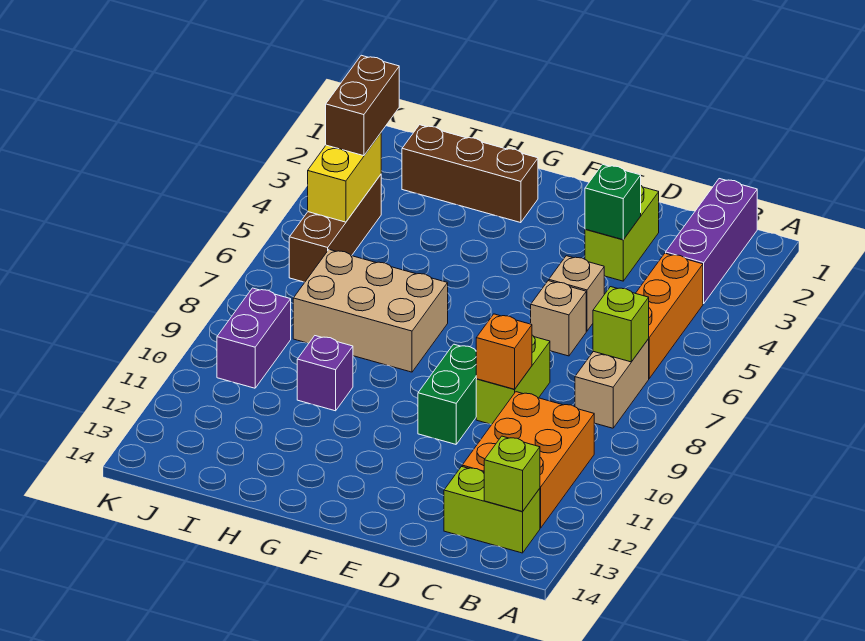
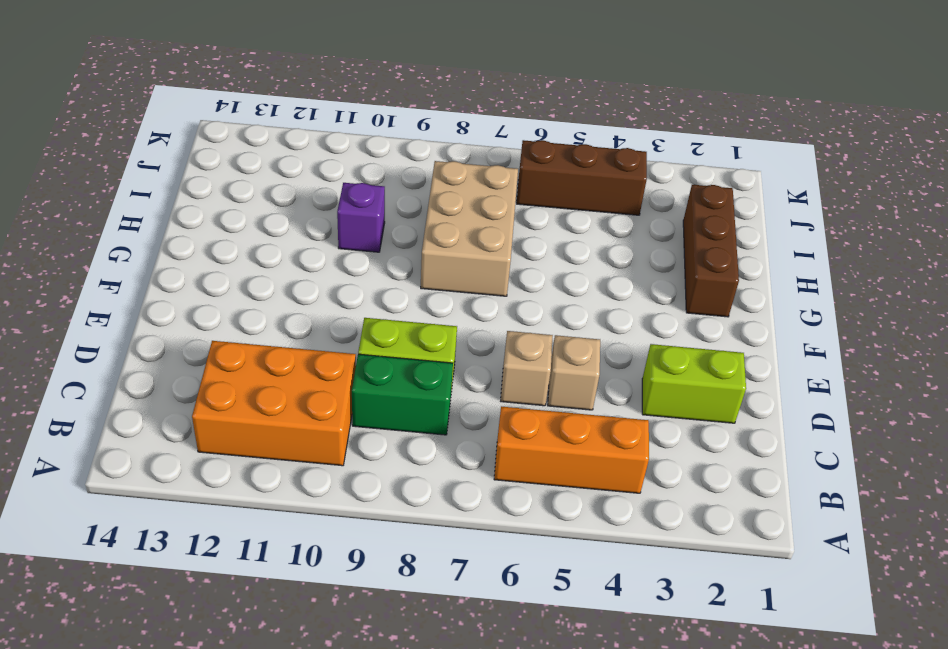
green 1x2 brick [352,354,453,435] -> green 1x2 brick moved to [418,344,476,444]
none -> purple 1x3 brick [666,179,757,304]
none -> tan 1x2 brick [575,339,649,428]
none -> lime 1x2 brick [444,467,540,553]

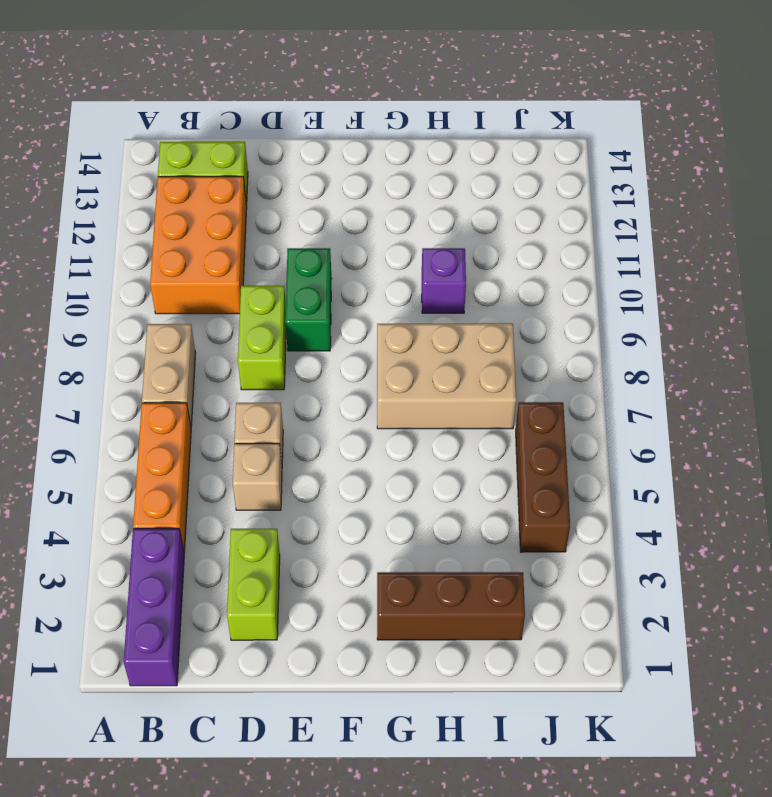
none -> purple 1x2 brick [217,288,291,388]
none -> lime 1x1 brick [593,287,649,362]
none -> lime 1x1 brick [484,436,540,512]

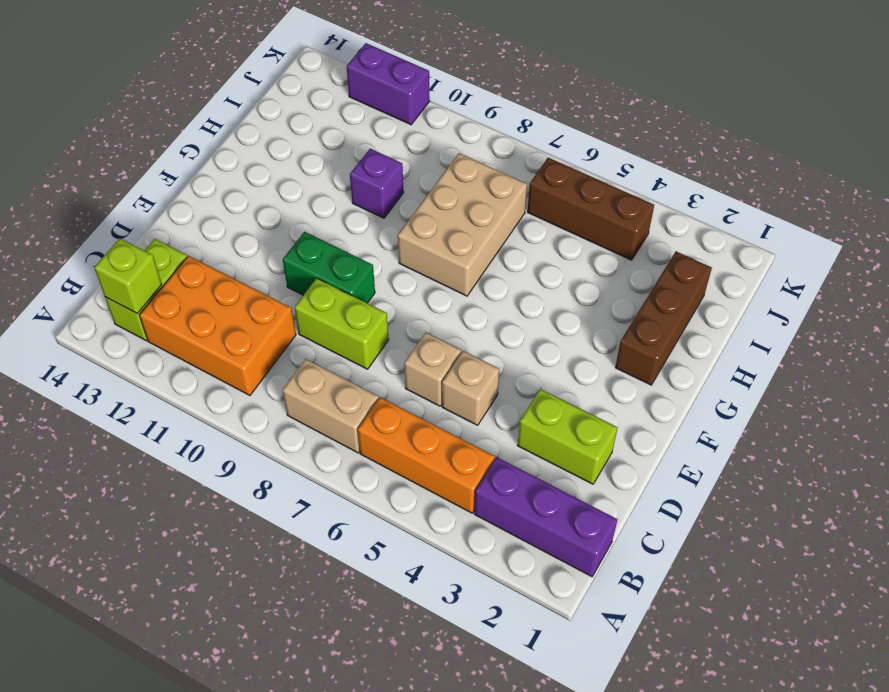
purple 1x2 brick [346,43,430,125] -> purple 1x2 brick moved to [217,288,291,388]
none -> lime 1x1 brick [593,287,649,362]
none -> green 1x1 brick [585,164,641,240]
none -> orange 1x1 brick [476,314,532,389]

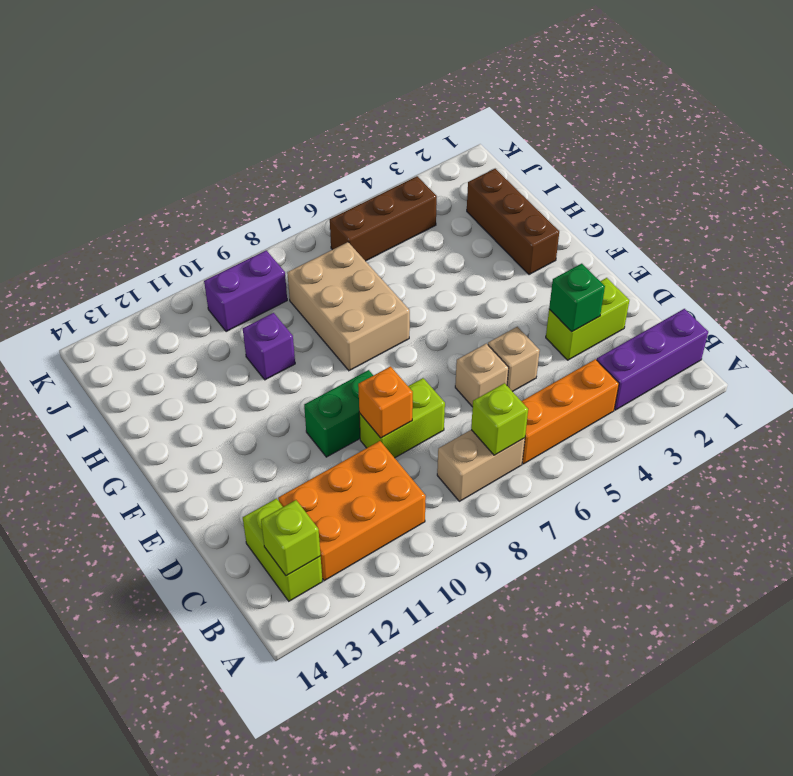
none -> yellow 1x2 brick [308,133,381,222]
none -> brown 1x2 brick [326,55,399,156]

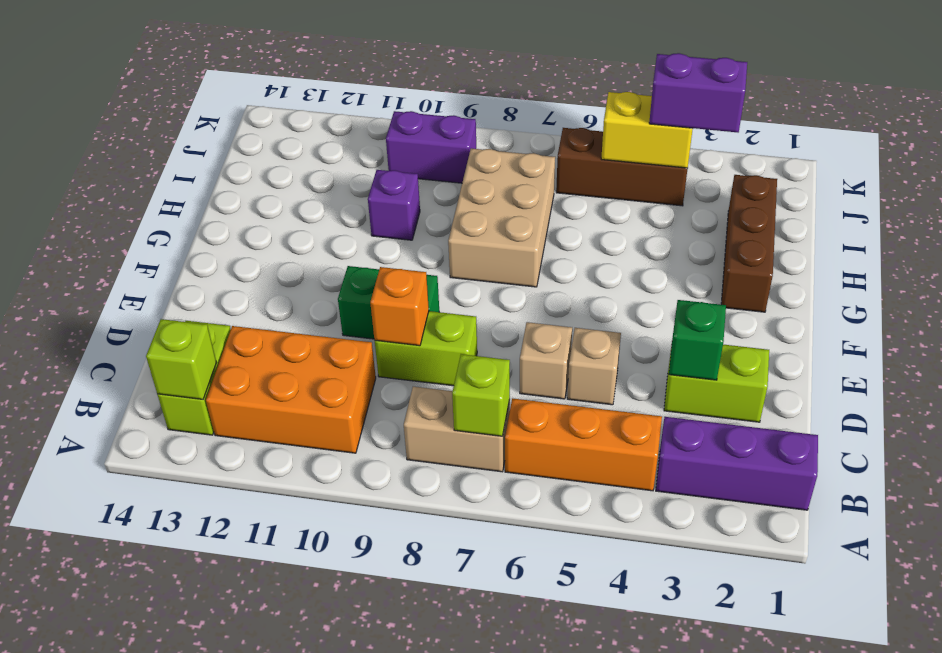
purple 1x2 brick [649,53,747,132] -> brown 1x2 brick [326,55,399,156]

